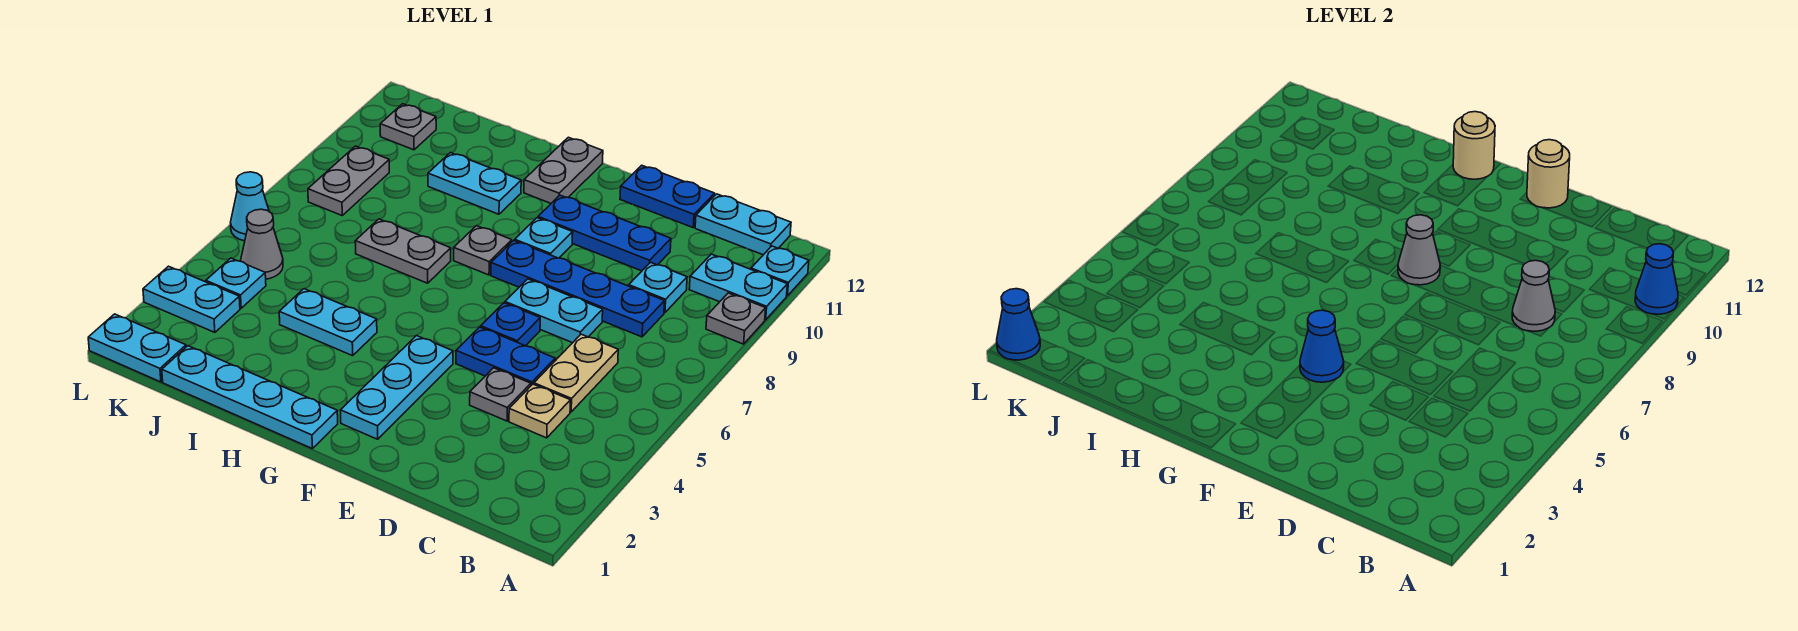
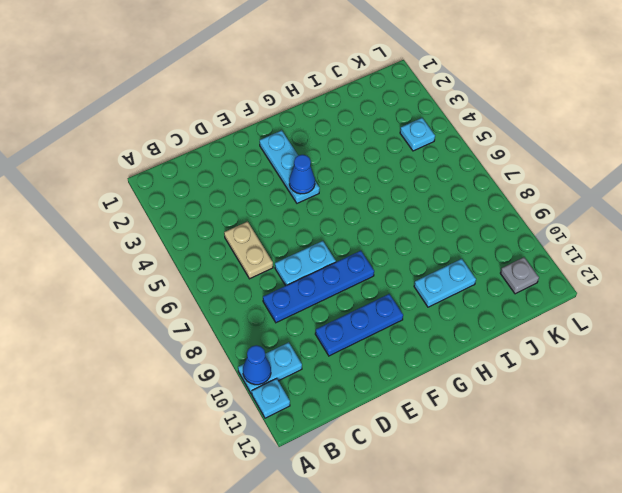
none -> grey 1x1 plate [706,293,766,344]
none -> cyan 1x2 plate [695,194,791,255]
none -> tan 1x1 plate [509,384,570,438]
none -> cyan 1x1 plate [629,262,687,313]

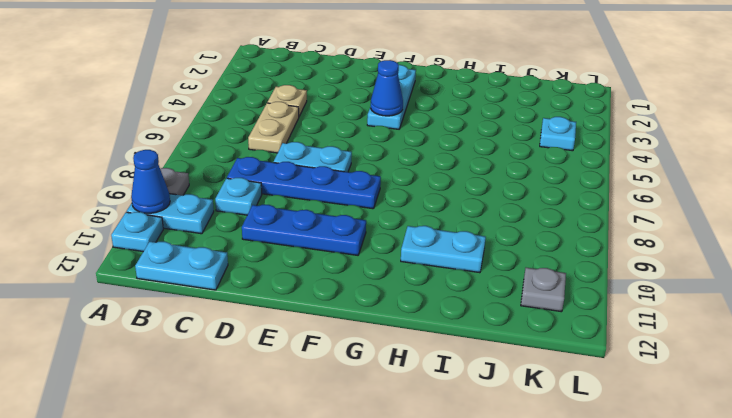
none -> grey 1x1 plate [470,368,531,421]
none -> blue 1x2 plate [456,327,555,385]
none -> blue 1x2 plate [620,165,715,228]
none -> blue 1x1 plate [481,303,540,346]

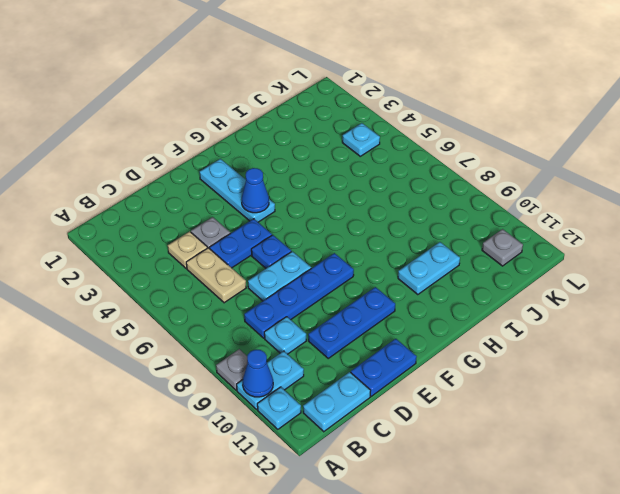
none -> cyan 1x1 plate [515,218,573,258]
none -> cyan 1x4 plate [162,346,338,448]
none -> grey 1x1 plate [454,226,512,275]
none -> grey 1x2 plate [524,137,603,203]

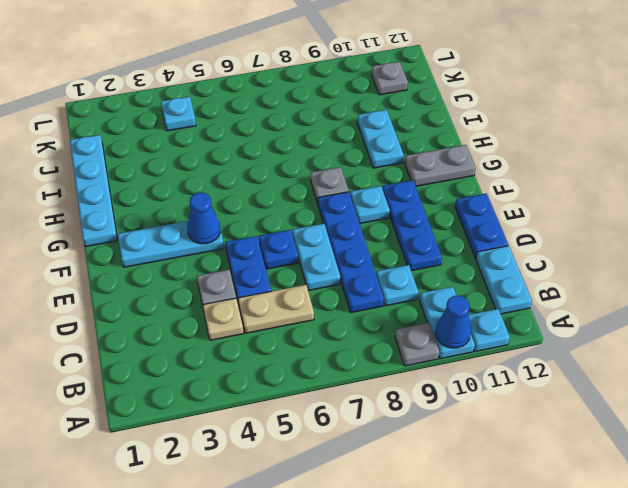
none -> cyan 1x2 plate [279,289,377,356]
none -> grey 1x2 plate [355,219,451,283]
none -> cyan 1x2 plate [88,314,186,382]
none -> cyan 1x2 plate [143,266,240,332]

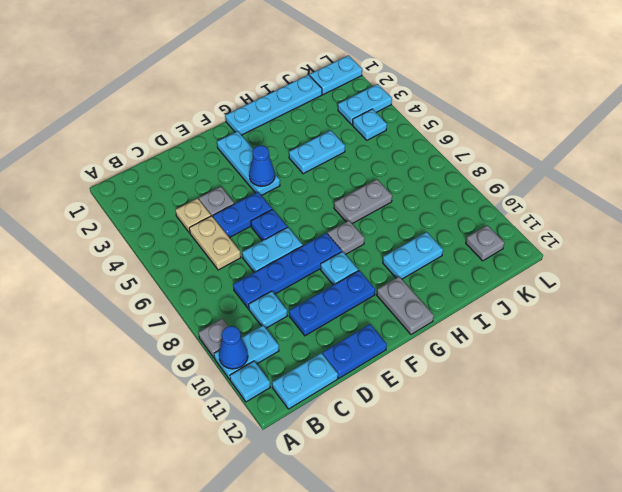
none -> grey 1x1 cone [241,209,283,279]
none -> grey 1x2 plate [308,146,389,215]
none -> cyan 1x1 cone [230,172,269,241]
none -> grey 1x1 cone [1512,260,1555,331]

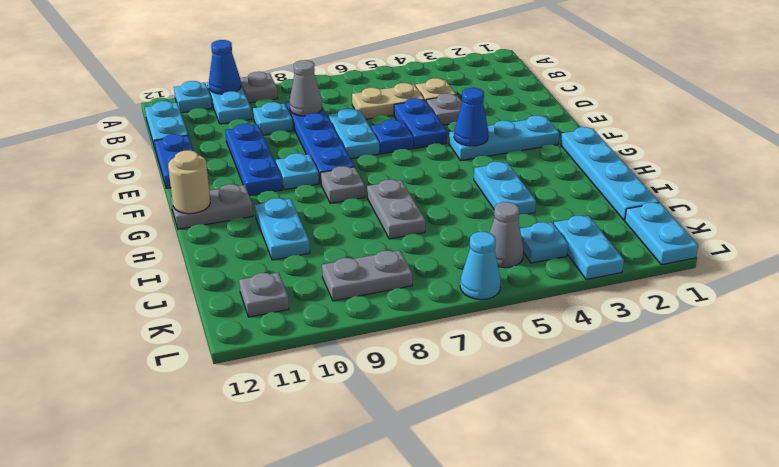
none -> tan 1x1 round brick [1527,140,1570,208]
none -> grey 1x1 cone [1398,215,1440,285]
none -> blue 1x1 cone [997,289,1040,360]

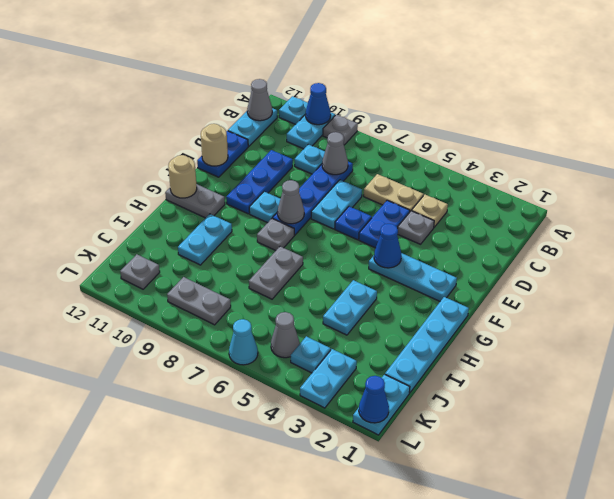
grey 1x1 cone [247,79,272,121] -> none

